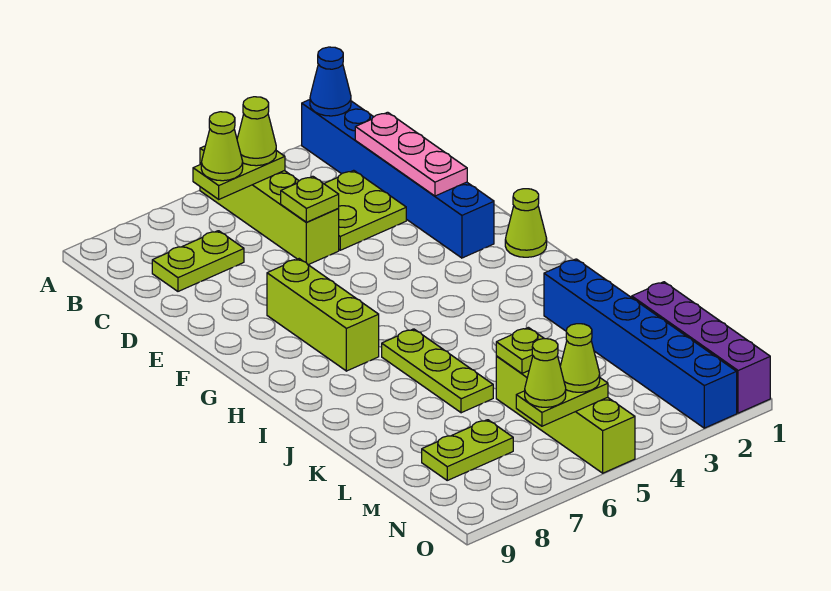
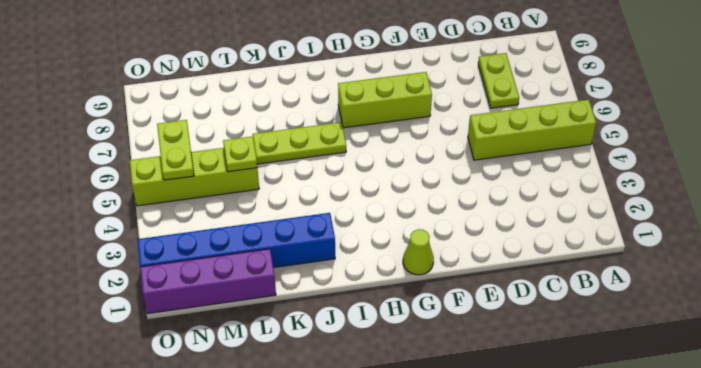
none -> blue 1x6 brick [302,100,494,258]
none -> lime 2x2 plate [324,170,406,250]
none -> lime 1x2 plate [422,420,513,480]

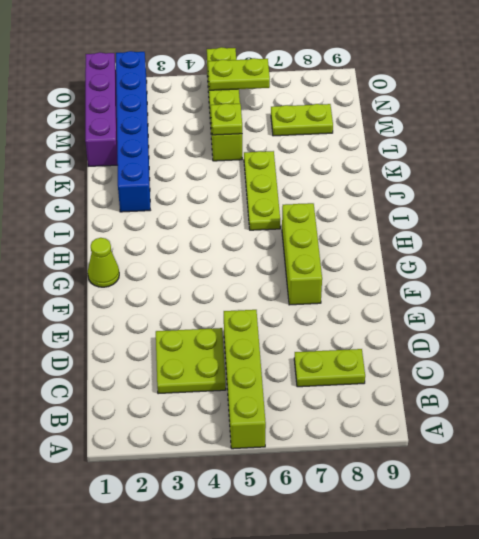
none -> blue 1x6 brick [302,100,494,258]
none -> blue 1x1 cone [310,47,351,116]
none -> lime 1x2 plate [193,151,285,199]

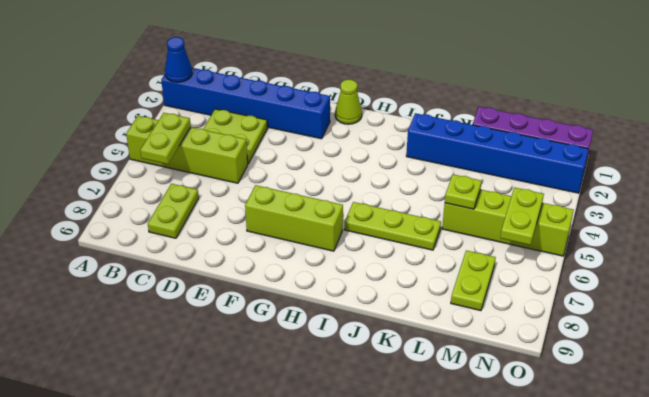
none -> pink 1x3 plate [355,112,467,196]
none -> lime 1x1 plate [281,176,339,222]
none -> lime 1x1 cone [237,97,276,166]

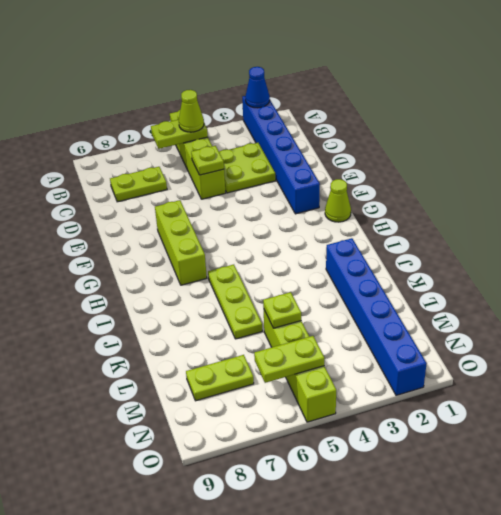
none -> purple 1x4 brick [632,282,770,413]
none -> pink 1x3 plate [355,112,467,196]
none -> lime 1x1 cone [201,112,243,181]

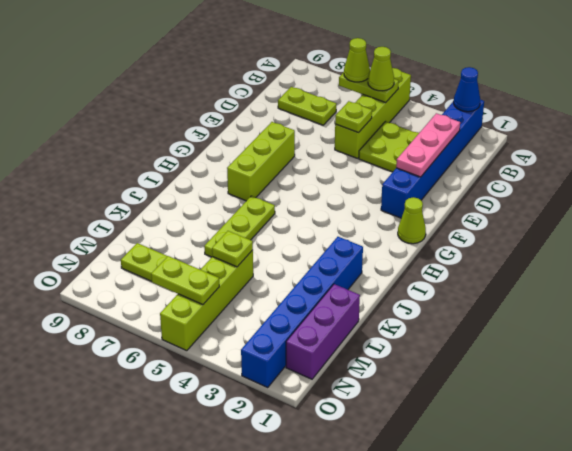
purple 1x3 brick [286,284,360,379] -> purple 1x4 brick [632,282,770,413]
none -> lime 1x1 cone [560,324,600,392]
none -> lime 1x1 cone [525,339,566,407]

